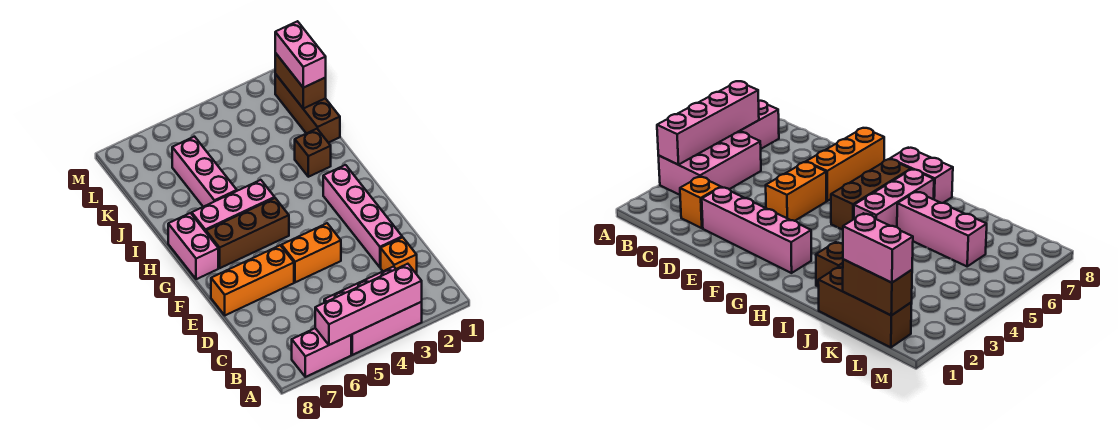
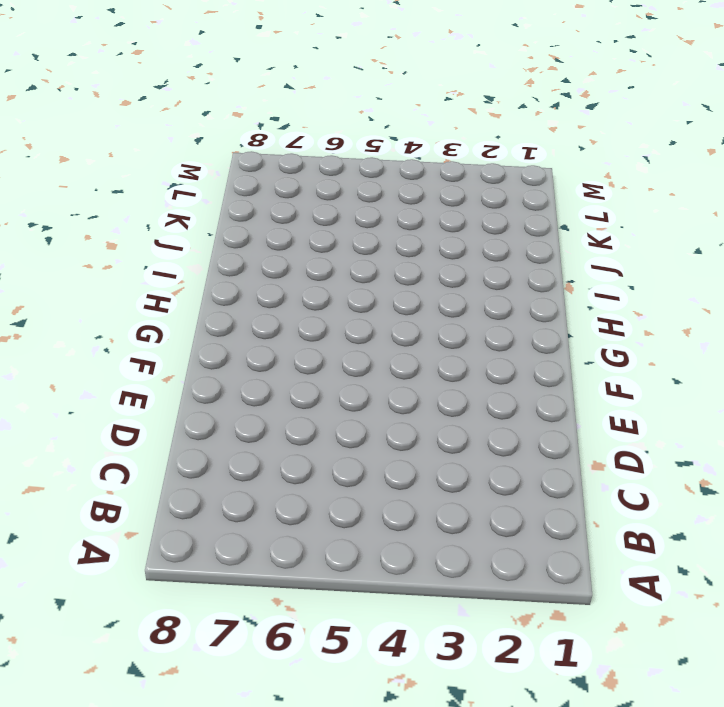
none -> pink 2x3 brick [324,267,422,355]
none -> pink 1x2 brick [292,328,351,377]
none -> orange 1x1 brick [381,237,417,274]

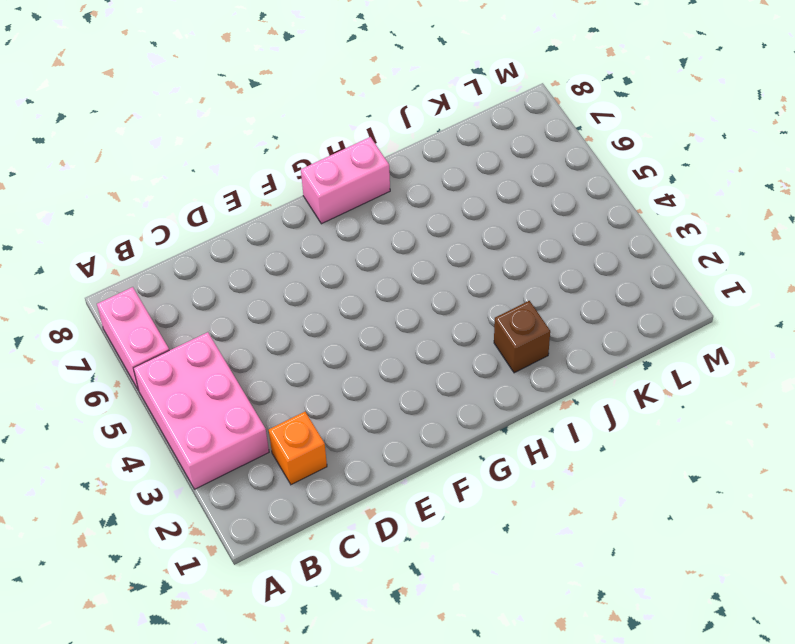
none -> pink 1x4 brick [323,165,402,267]
none -> orange 1x2 brick [282,223,341,282]
none -> orange 1x3 brick [211,245,294,315]

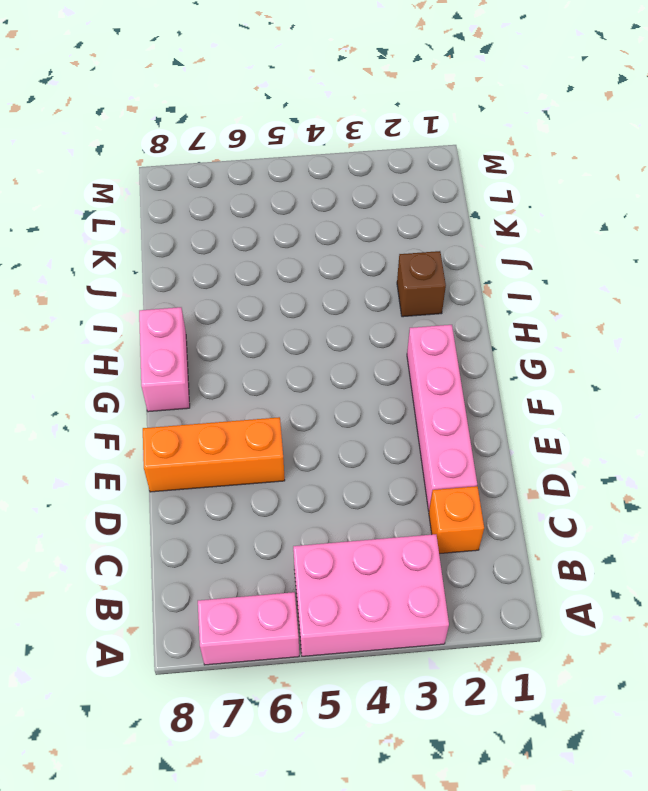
none -> orange 1x2 brick [282,223,341,282]
none -> brown 1x3 brick [206,198,289,268]
none -> pink 1x3 brick [192,180,275,232]

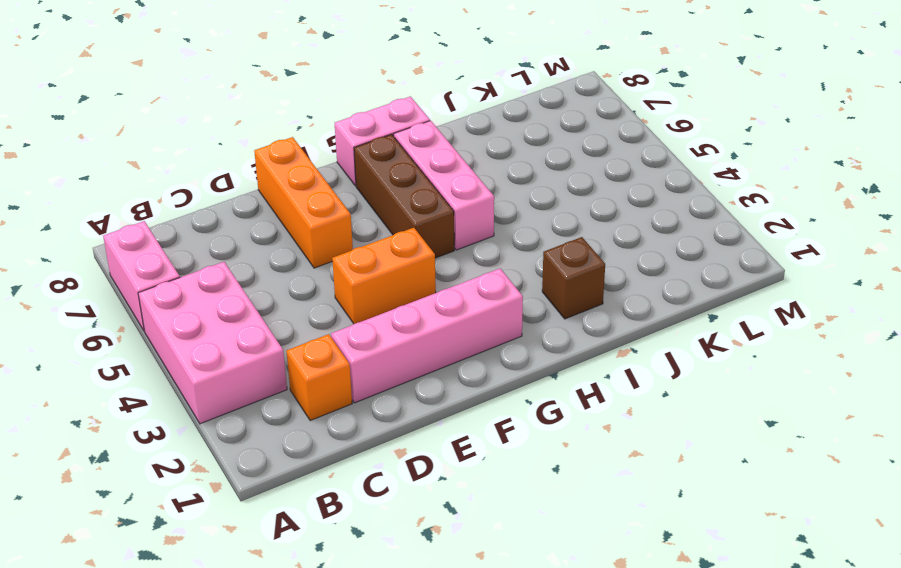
orange 1x2 brick [332,228,436,324] -> orange 1x2 brick turned to [282,223,341,282]
none -> pink 1x3 brick [172,137,237,207]
none -> brown 1x3 brick [275,74,340,143]
none -> pink 1x4 brick [315,264,422,345]

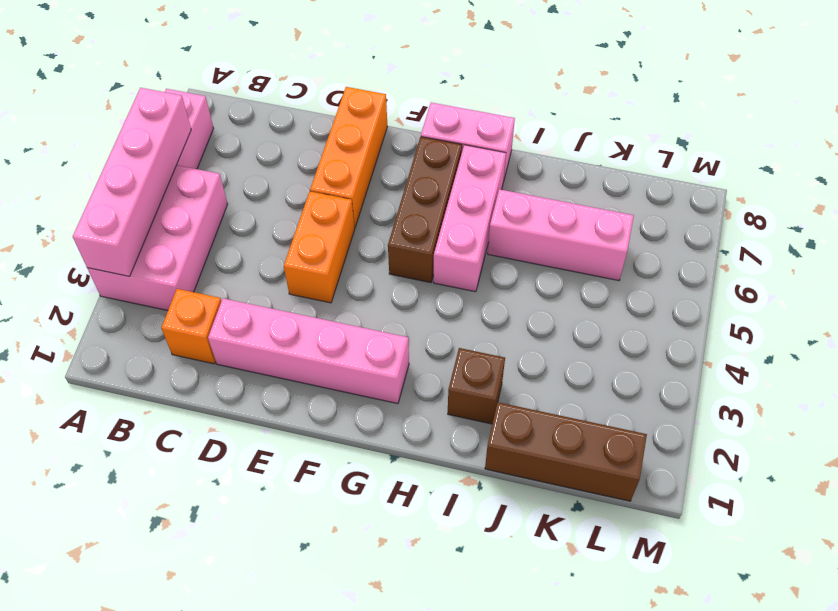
none -> brown 1x2 brick [275,53,326,108]
none -> pink 1x2 brick [275,21,326,88]

